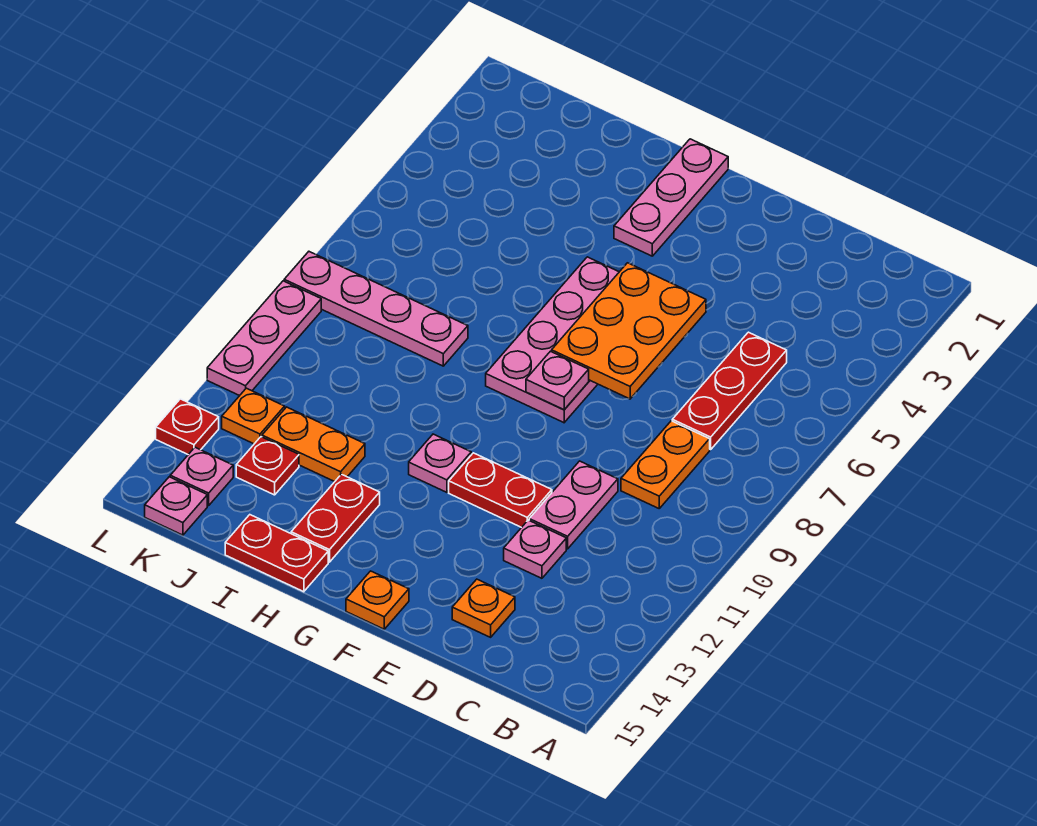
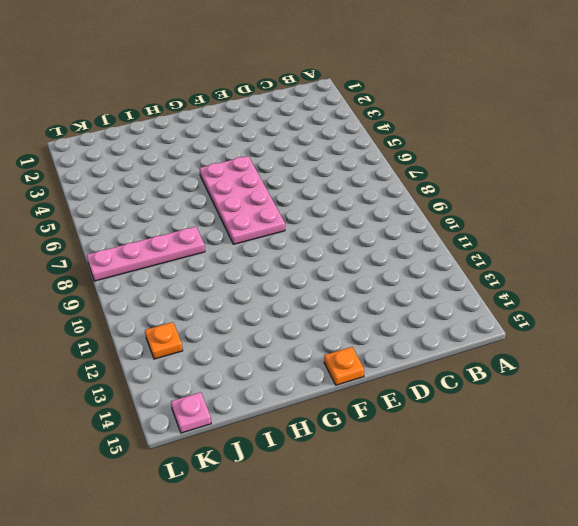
none -> red 1x3 plate [672,332,787,450]
none -> orange 1x2 plate [621,421,710,508]
none -> pink 1x2 plate [529,461,618,549]

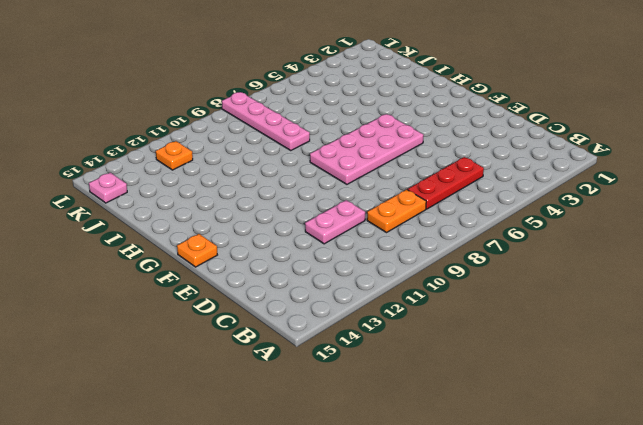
none -> pink 1x1 plate [504,520,566,578]
none -> orange 1x1 plate [452,579,515,637]
none -> red 1x2 plate [449,453,552,528]

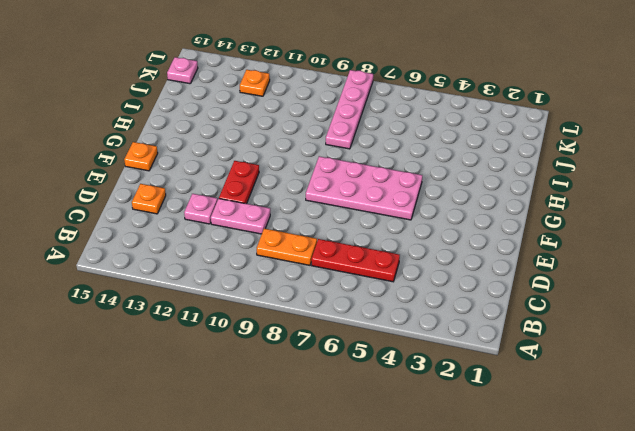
none -> pink 1x3 plate [614,139,728,256]
none -> pink 1x1 plate [409,434,471,492]
none -> red 1x2 plate [291,474,380,562]

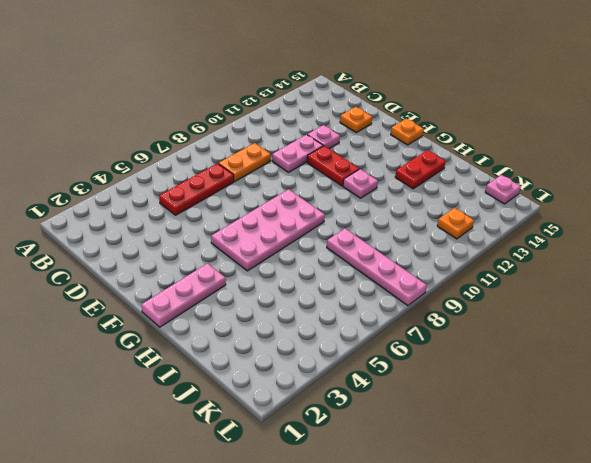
none -> red 1x2 plate [225,515,328,592]
none -> orange 1x2 plate [262,407,365,482]
none -> red 1x1 plate [236,437,299,495]

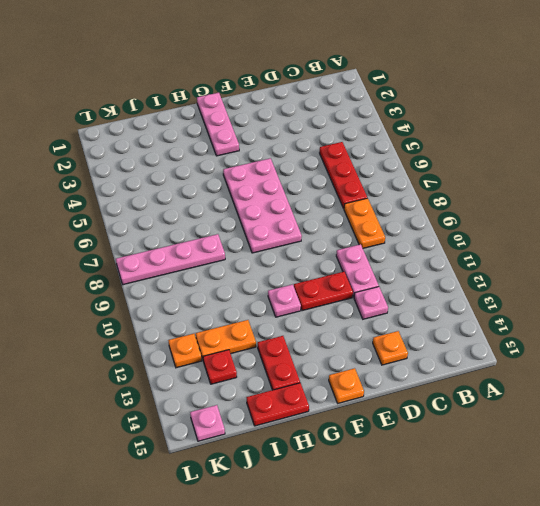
none -> pink 1x1 plate [170,447,233,506]
none -> pink 1x3 plate [207,281,321,396]
none -> red 1x1 plate [156,399,219,454]

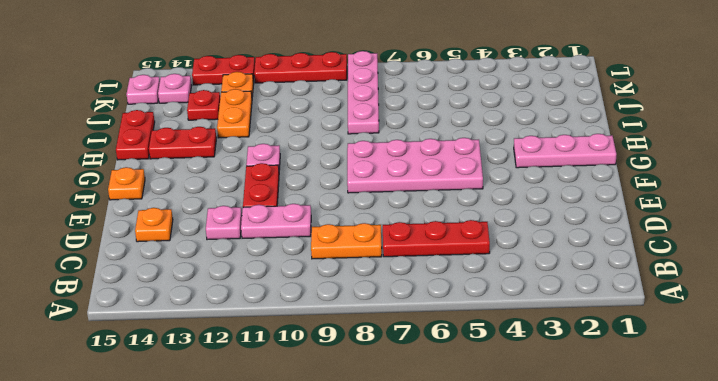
red 1x3 plate [254,52,347,83] -> pink 1x3 plate [207,281,321,396]
red 1x2 plate [192,55,255,85] -> red 1x1 plate [156,399,219,454]
none -> orange 2x3 plate [552,263,706,399]
none -> pink 1x1 plate [526,351,589,410]

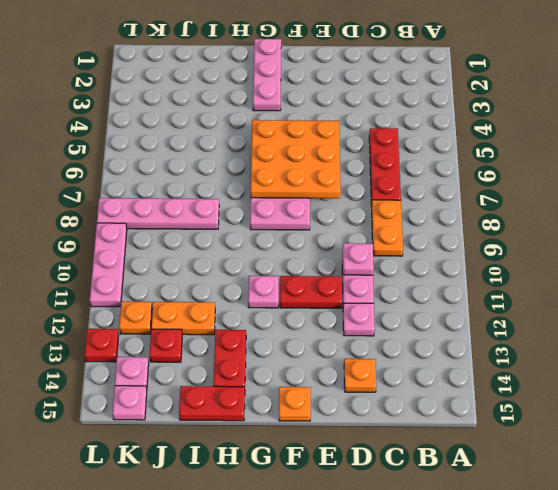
pink 1x1 plate [343,243,374,275] -> pink 1x1 plate moved to [526,351,589,410]
orange 3x3 plate [250,120,341,198] -> orange 2x3 plate [552,263,706,399]

